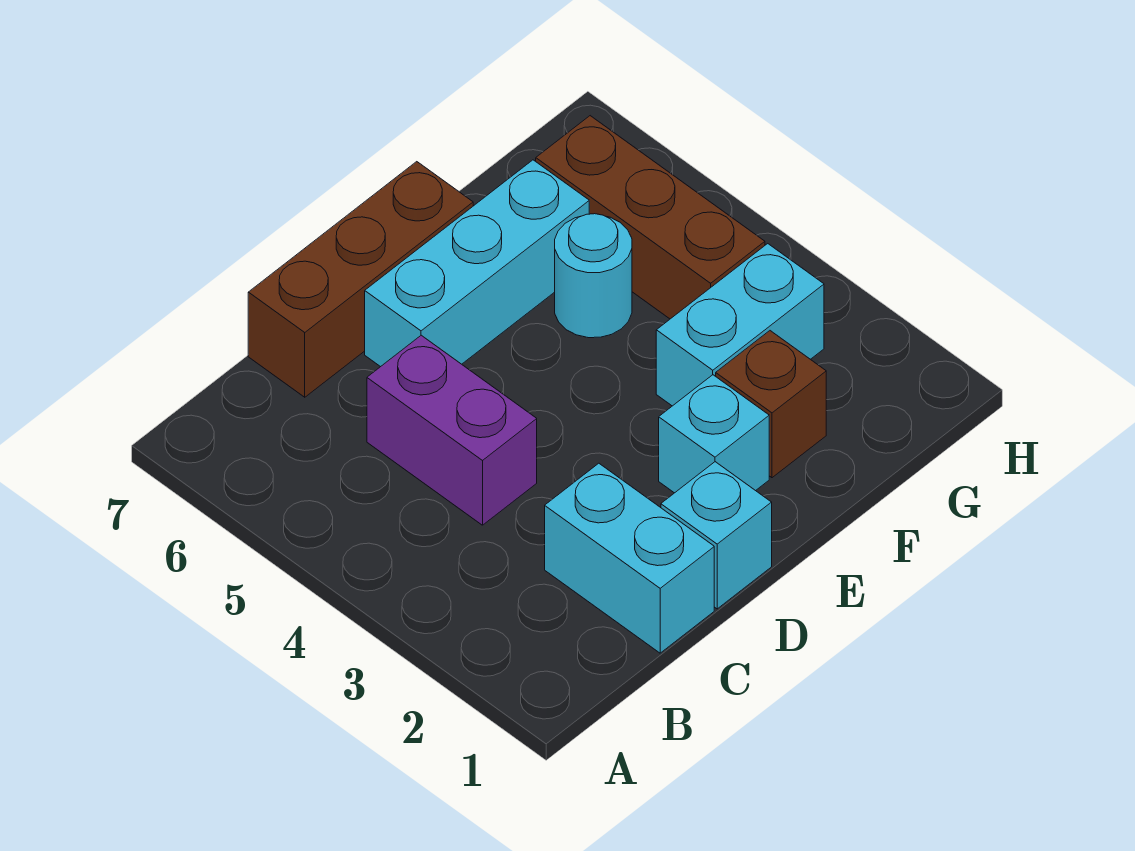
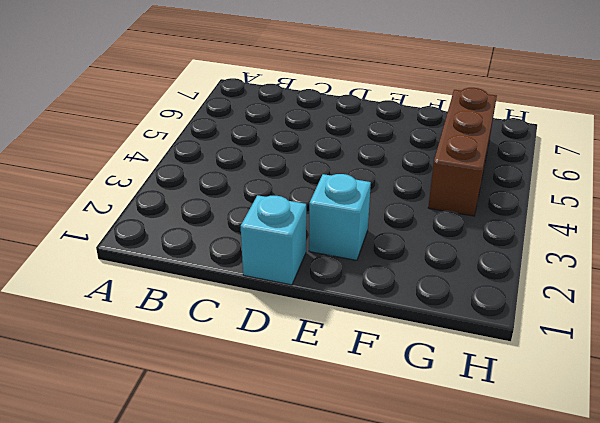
none -> cyan 1x2 brick [545,463,714,653]
none -> purple 1x2 brick [367,335,537,525]

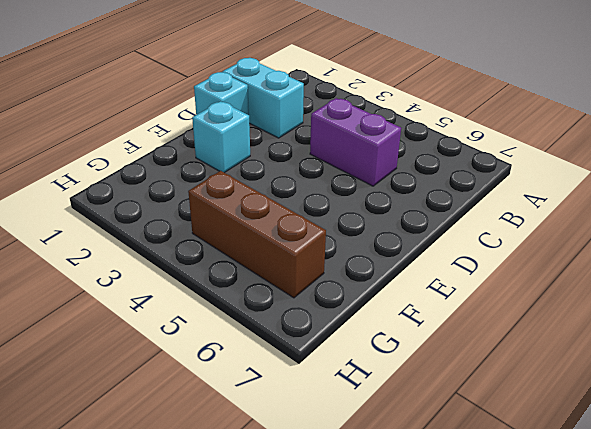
none -> brown 1x3 brick [248,162,473,397]
none -> cyan 1x3 brick [365,160,589,367]

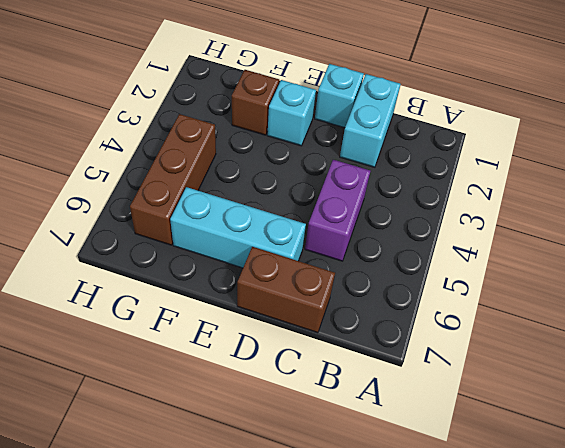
brown 1x2 brick [237,247,335,333] -> brown 1x3 brick [248,162,473,397]
none -> cyan 1x2 brick [656,244,824,406]
none -> cyan 1x1 round brick [555,214,632,338]

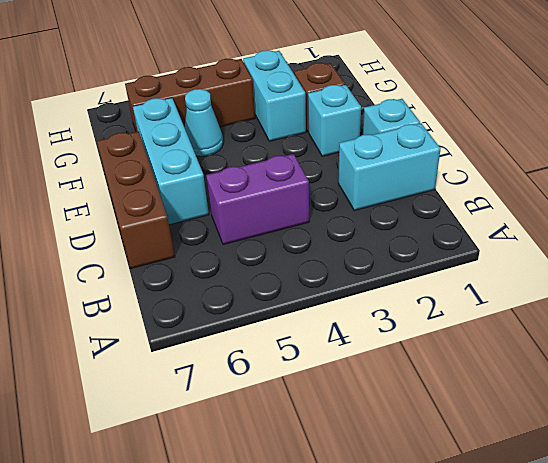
cyan 1x1 cone [185,89,223,156] -> cyan 1x1 round brick [555,214,632,338]

